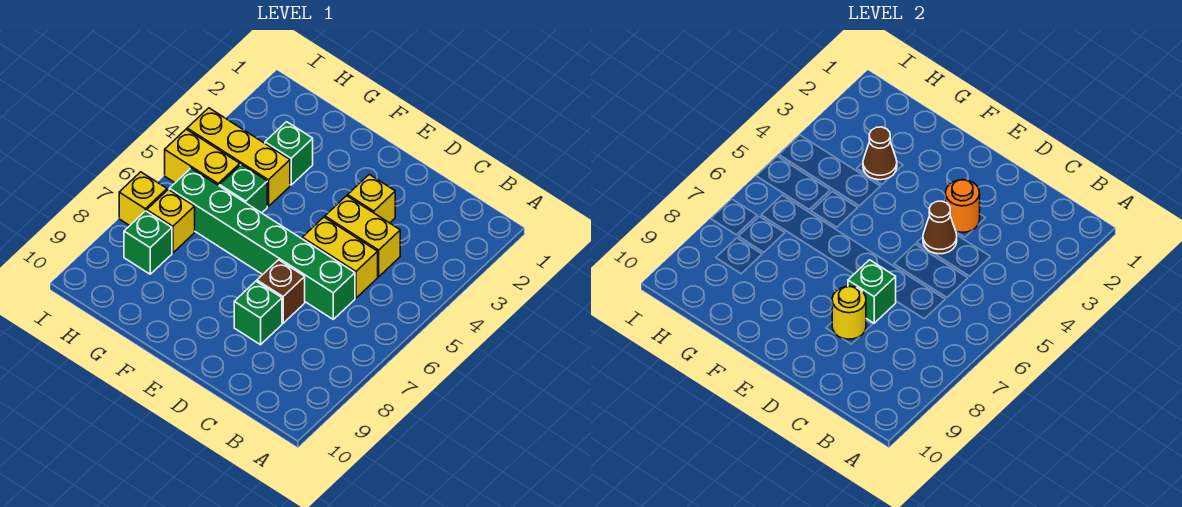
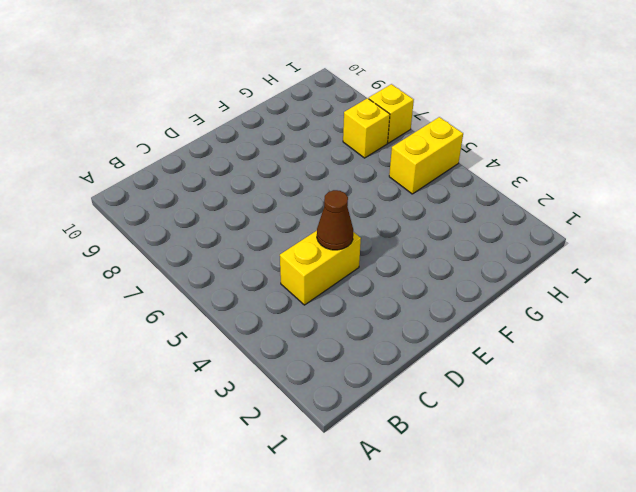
none -> yellow 1x2 brick [302,217,378,298]
none -> green 1x6 brick [169,168,355,319]
none -> yellow 1x1 brick [348,174,395,223]

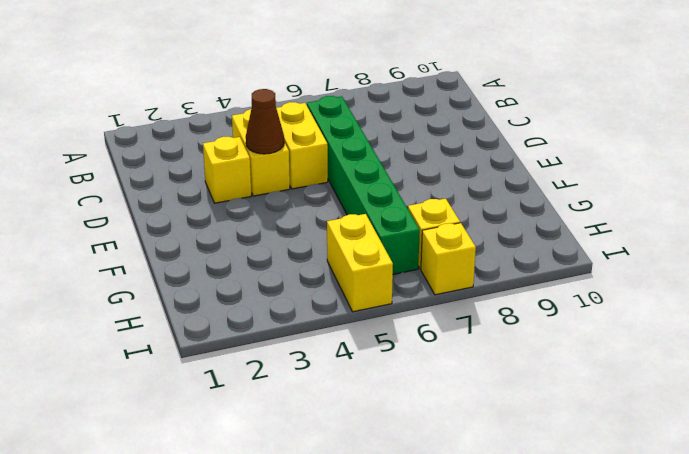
none -> brown 1x1 brick [257,260,305,323]
none -> green 1x1 brick [234,281,282,345]
none -> green 1x1 brick [265,122,313,185]

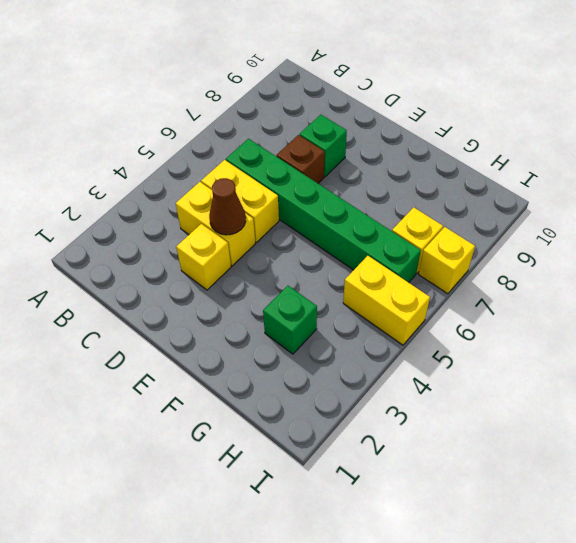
none -> yellow 1x3 brick [187,108,290,206]
none -> green 1x1 brick [220,164,267,213]
none -> green 1x1 brick [124,211,172,274]

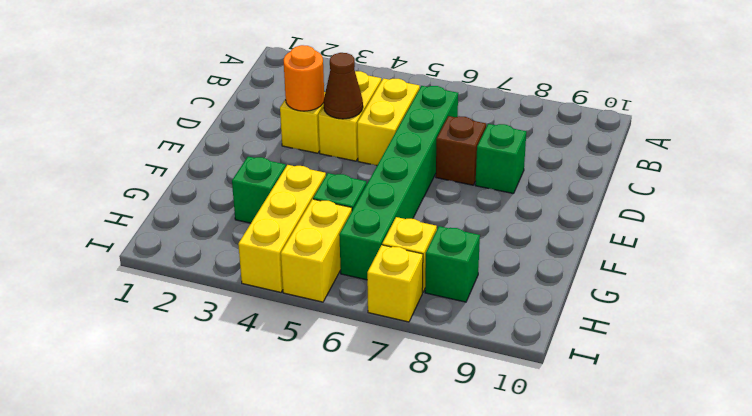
none -> green 1x1 brick [848,260,896,323]
none -> yellow 1x1 round brick [832,287,866,339]
none -> brown 1x1 cone [863,127,897,180]

